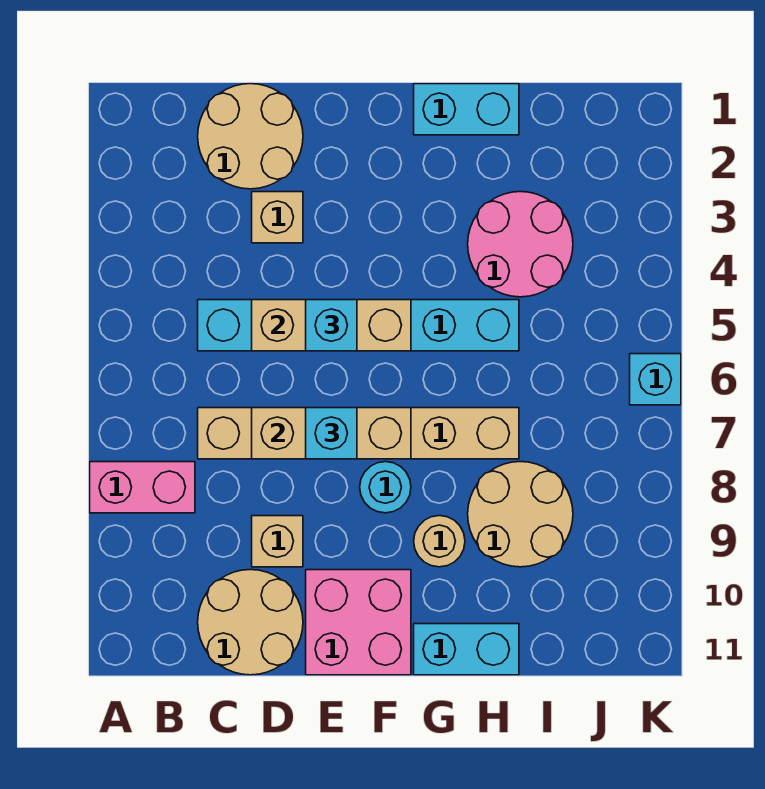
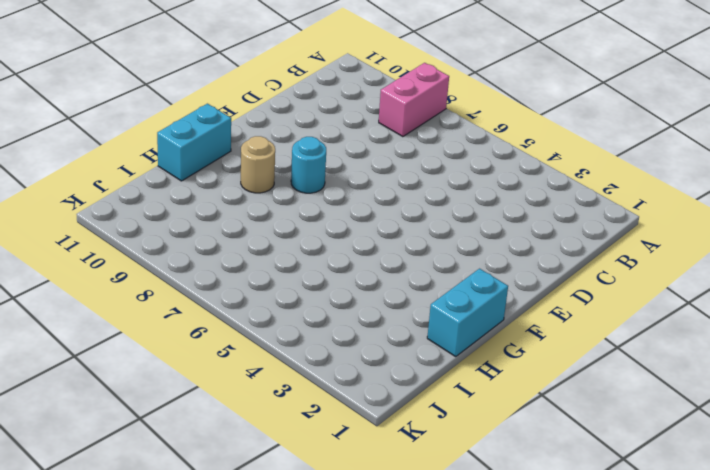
none -> tan 2x2 round brick [198,84,303,189]
none -> cyan 1x6 brick [198,300,519,351]
none -> tan 1x6 brick [198,408,519,459]

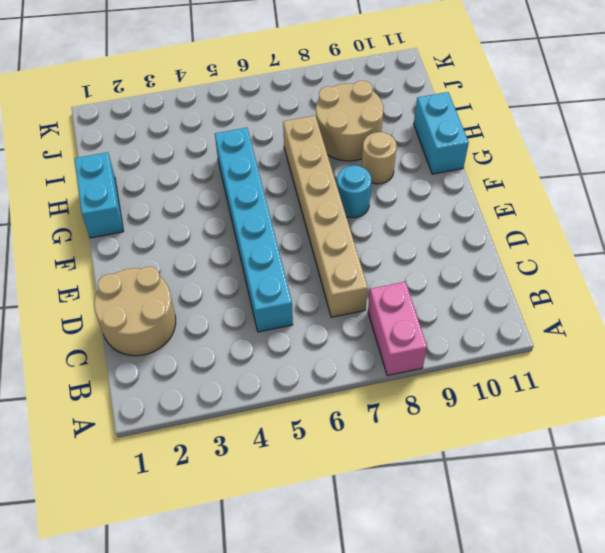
none -> tan 2x2 round brick [198,570,303,675]
none -> tan 1x1 brick [252,192,303,243]
none -> tan 1x1 brick [252,516,303,567]

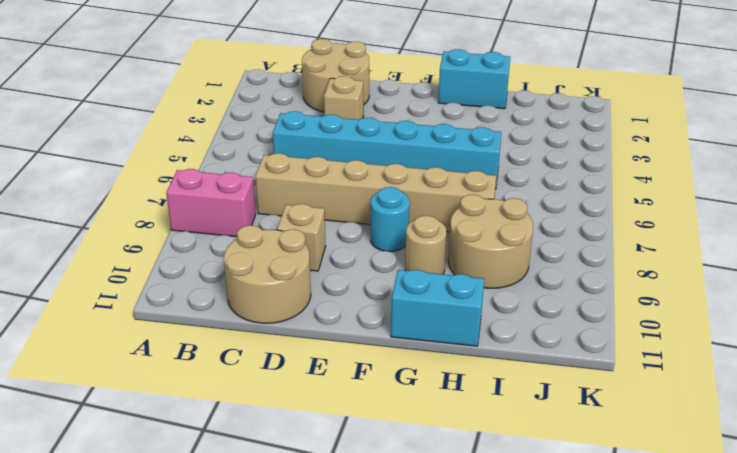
none -> pink 2x2 brick [306,570,411,675]
none -> pink 2x2 round brick [468,192,573,297]
none -> cyan 1x1 brick [630,354,681,405]

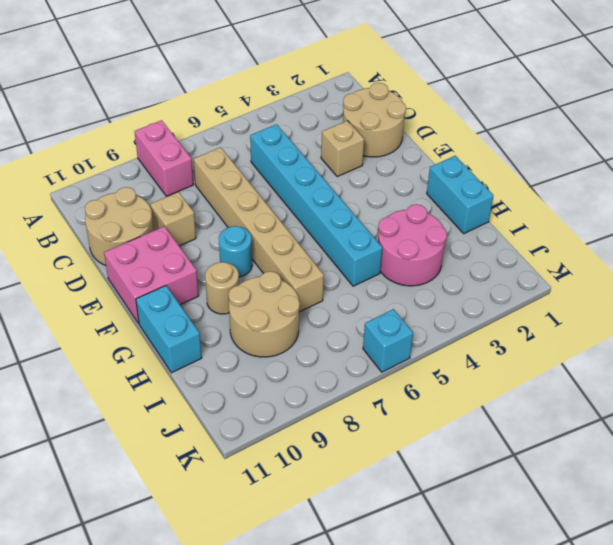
none -> tan 1x3 brick [252,300,411,351]
none -> tan 1x3 brick [252,408,411,459]
none -> cyan 1x1 brick [306,300,357,351]

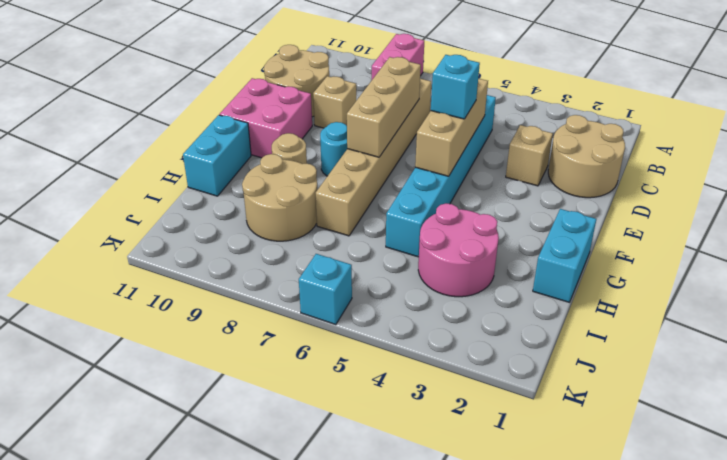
none -> cyan 1x1 brick [306,408,357,459]

